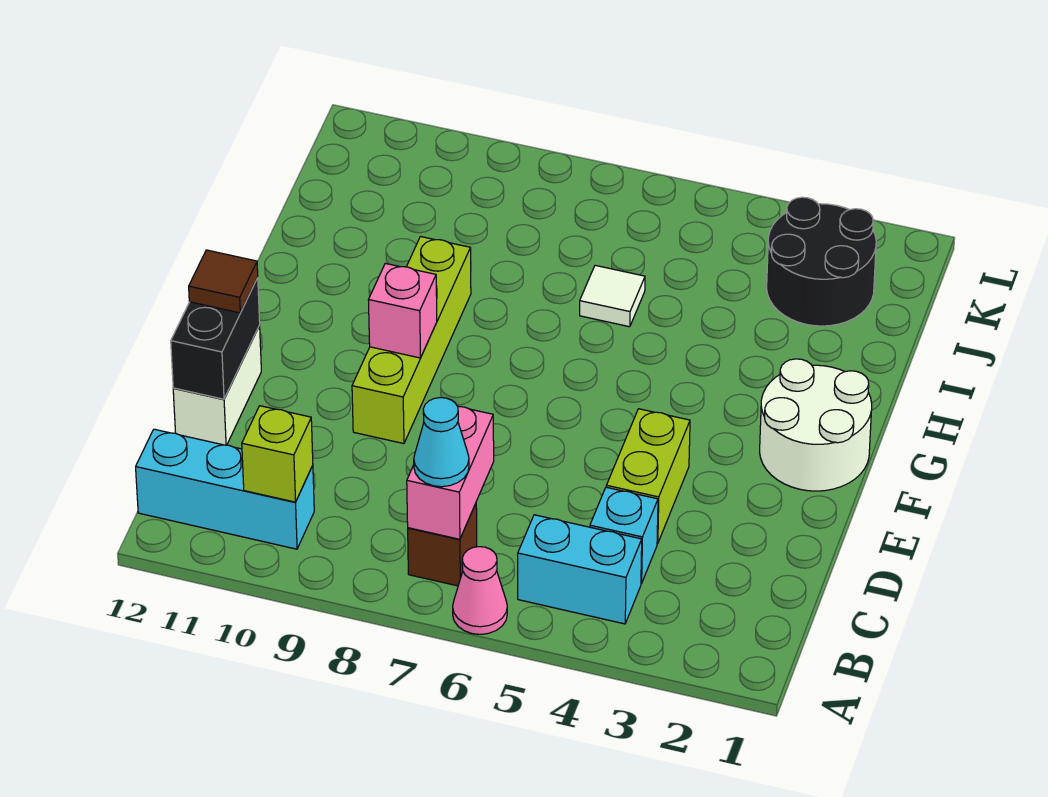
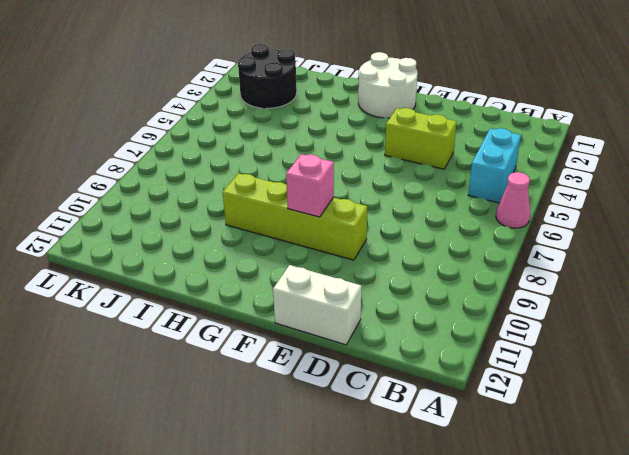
none -> brown 1x1 brick [408,504,477,586]
none -> cyan 1x3 brick [136,429,314,549]
none -> cyan 1x1 brick [590,487,658,583]

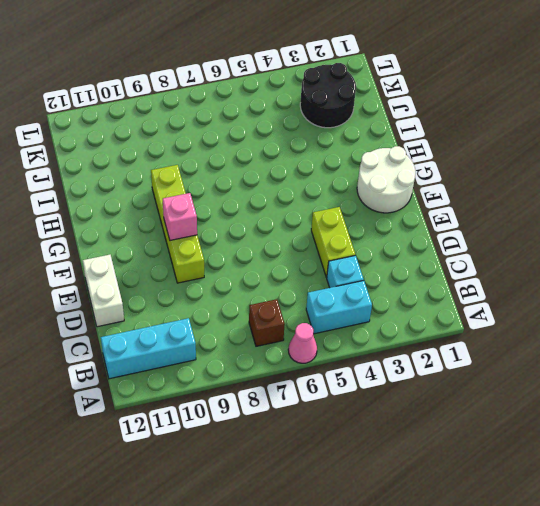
none -> white 1x1 tile [580,265,645,327]
none -> pink 1x2 brick [407,406,494,539]
none -> lime 1x1 brick [242,406,313,502]

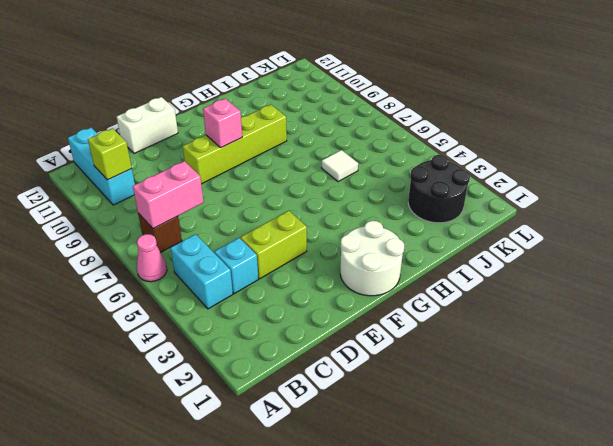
none -> black 1x2 brick [171,278,260,399]
none -> cyan 1x1 cone [414,398,469,487]
none -> brown 1x1 tile [189,250,258,313]

